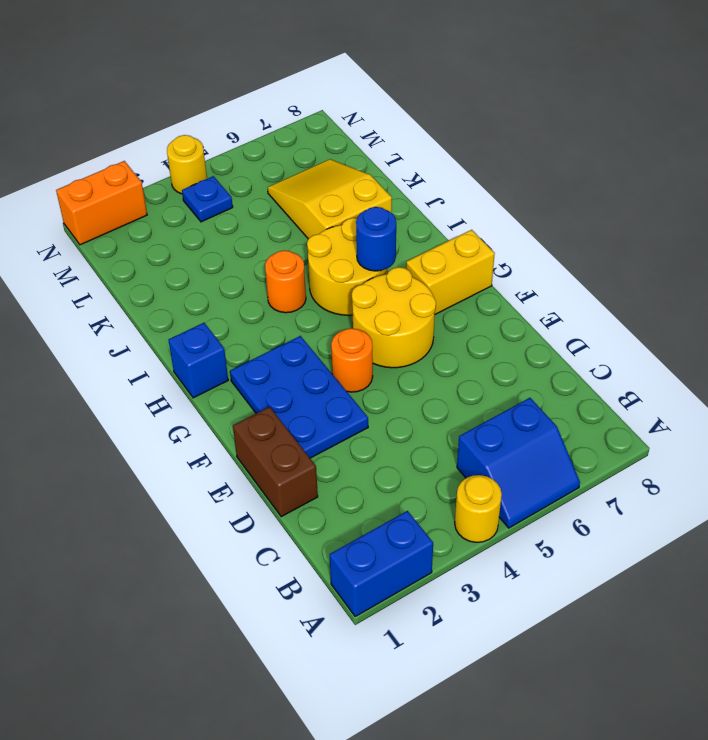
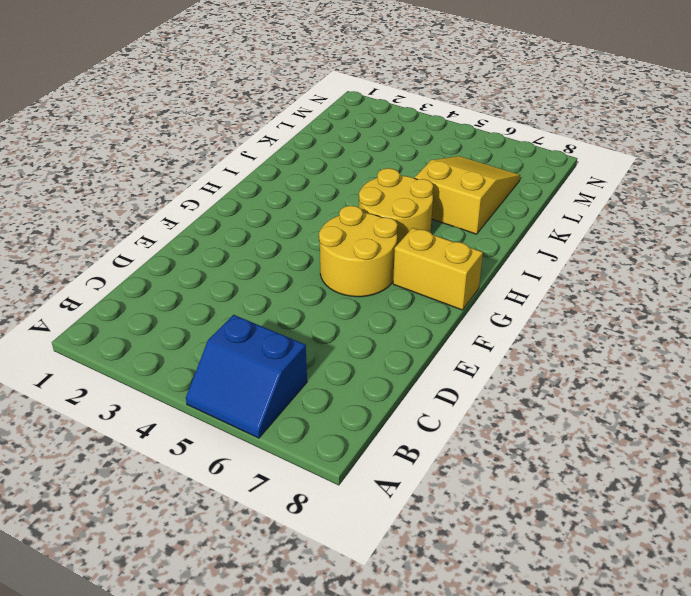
none -> blue 1x2 brick [330,511,433,617]
none -> yellow 1x1 round brick [455,475,502,542]
none -> brown 1x2 brick [233,407,318,517]

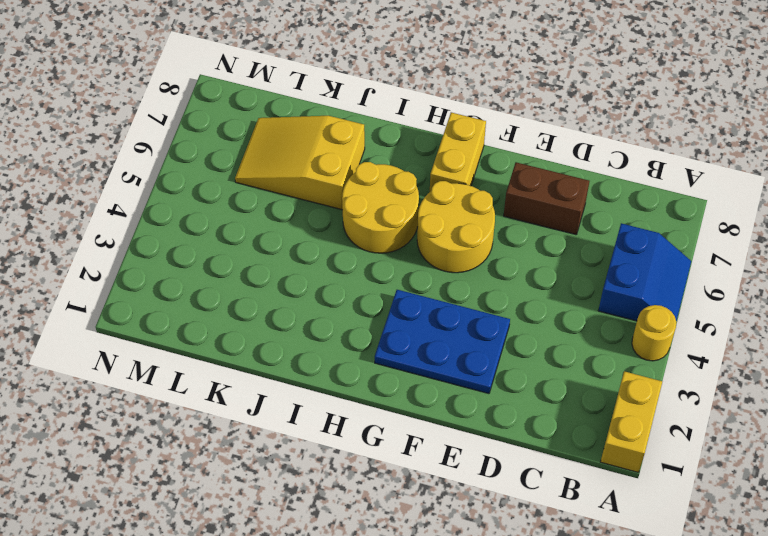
yellow 1x2 brick [601,371,662,473] -> blue 1x2 brick [330,511,433,617]
brown 1x2 brick [504,162,589,235] -> brown 1x2 brick moved to [233,407,318,517]
none -> orange 1x1 round brick [331,328,373,392]
none -> blue 1x1 brick [169,323,228,398]
none -> orange 1x1 round brick [265,250,306,313]

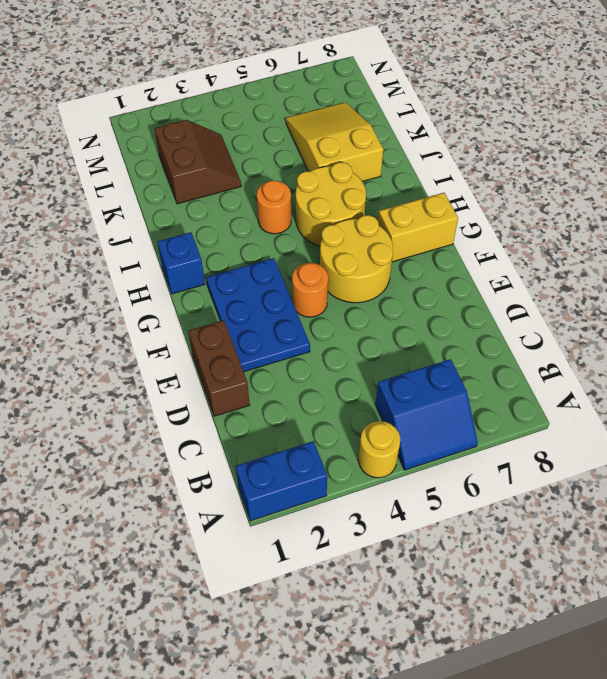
brown 2x2 slope [155,120,241,204] -> none
none -> blue 1x1 plate [182,176,233,222]
none -> orange 1x2 brick [56,161,147,245]
none -> yellow 1x1 round brick [167,135,207,194]

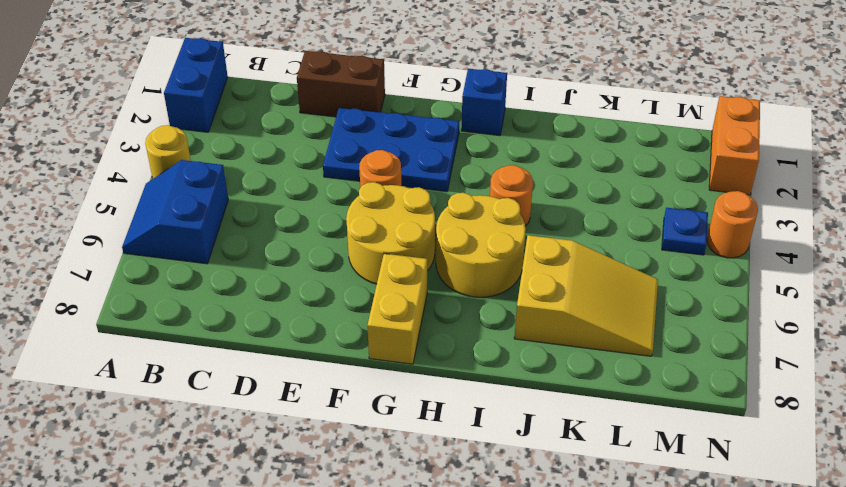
orange 1x1 round brick [707,191,758,258] -> yellow 1x1 round brick [167,135,207,194]
none -> blue 1x1 round brick [356,207,396,271]

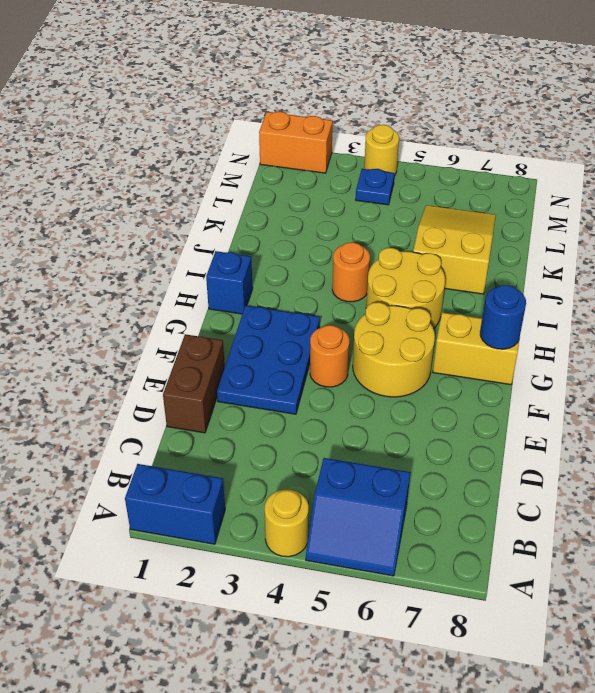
blue 1x1 round brick [480,285,526,349] -> blue 1x1 round brick moved to [356,207,396,271]

